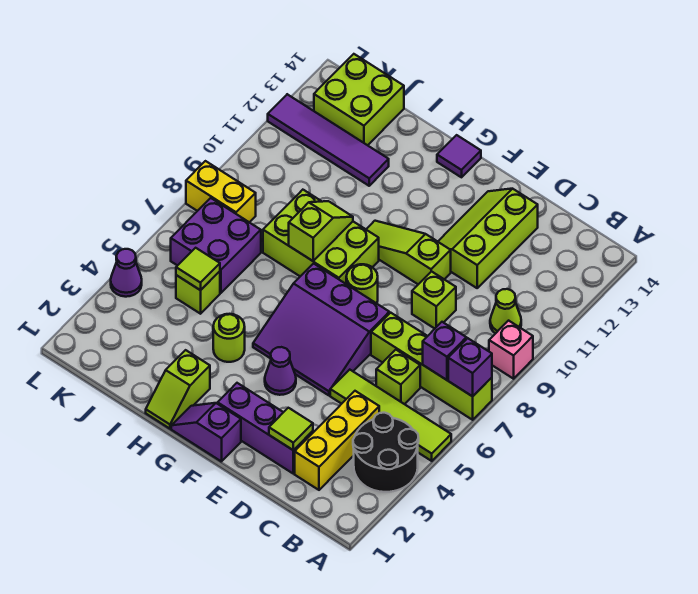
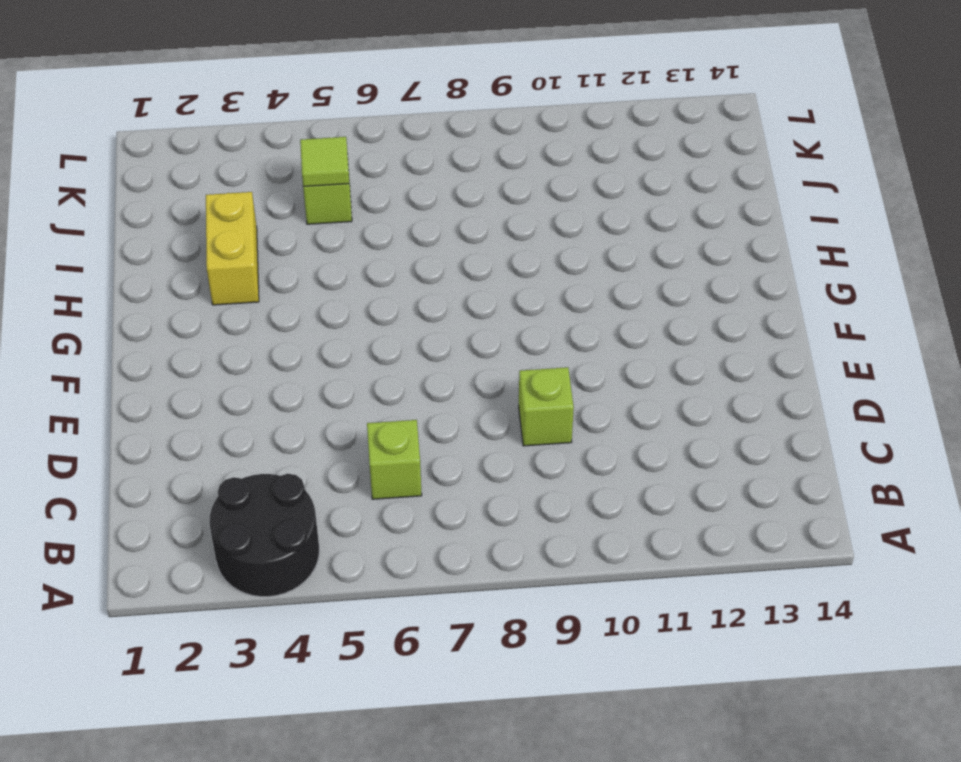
yellow 1x2 brick [206,192,259,305] -> yellow 1x2 brick moved to [186,161,256,222]
none -> lime 1x4 tile [330,370,451,461]
none -> lime 1x4 brick [371,313,492,420]
none -> pink 1x1 brick [489,321,533,379]
none -> lime 1x1 cone [490,289,521,334]

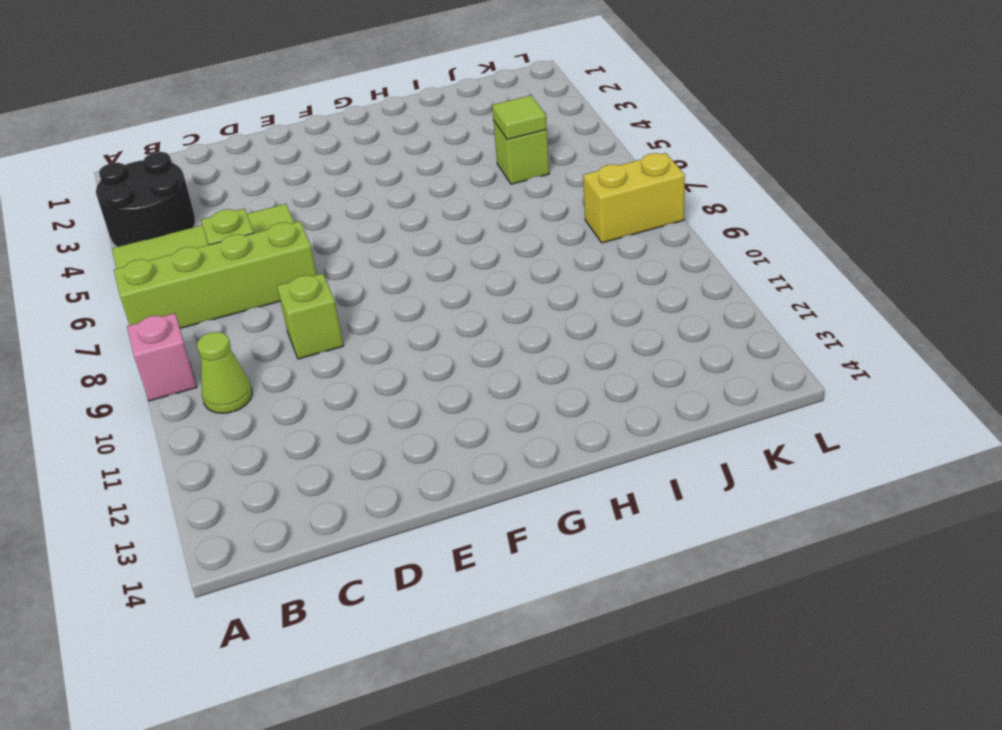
none -> yellow 1x3 brick [295,391,379,490]
none -> purple 1x3 brick [218,383,313,473]
none -> lime 2x3 slope [438,189,538,288]
none -> purple 3x3 slope [253,264,389,395]

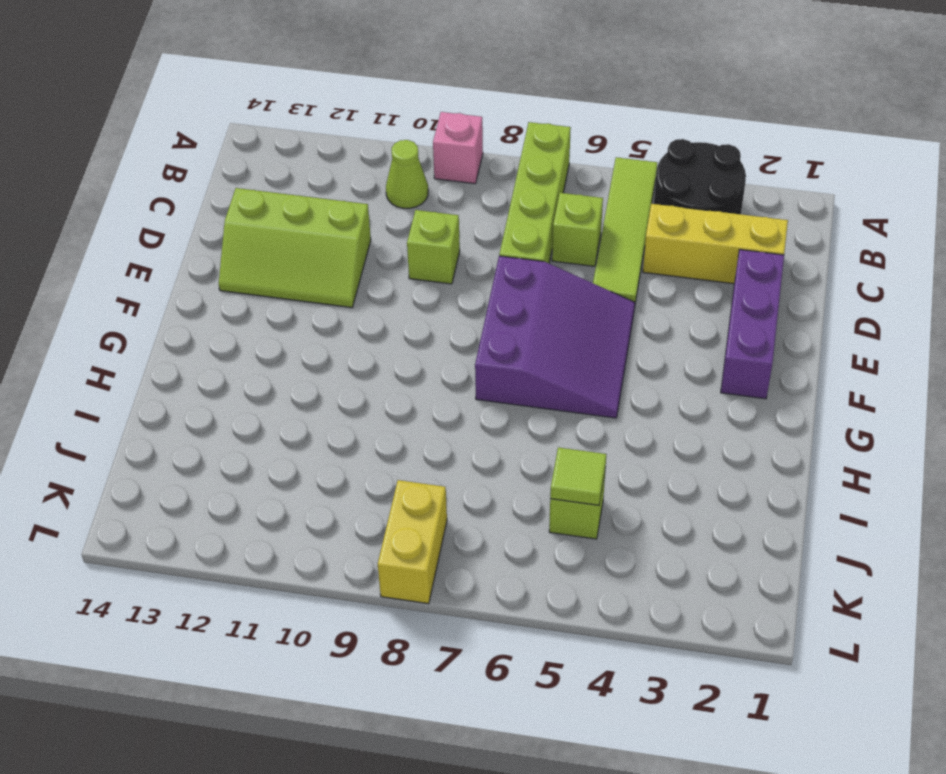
none -> lime 1x3 slope [366,221,451,284]
none -> purple 1x2 slope [171,403,241,462]
none -> purple 1x1 cone [265,347,296,395]
none -> lime 1x1 round brick [346,264,378,303]

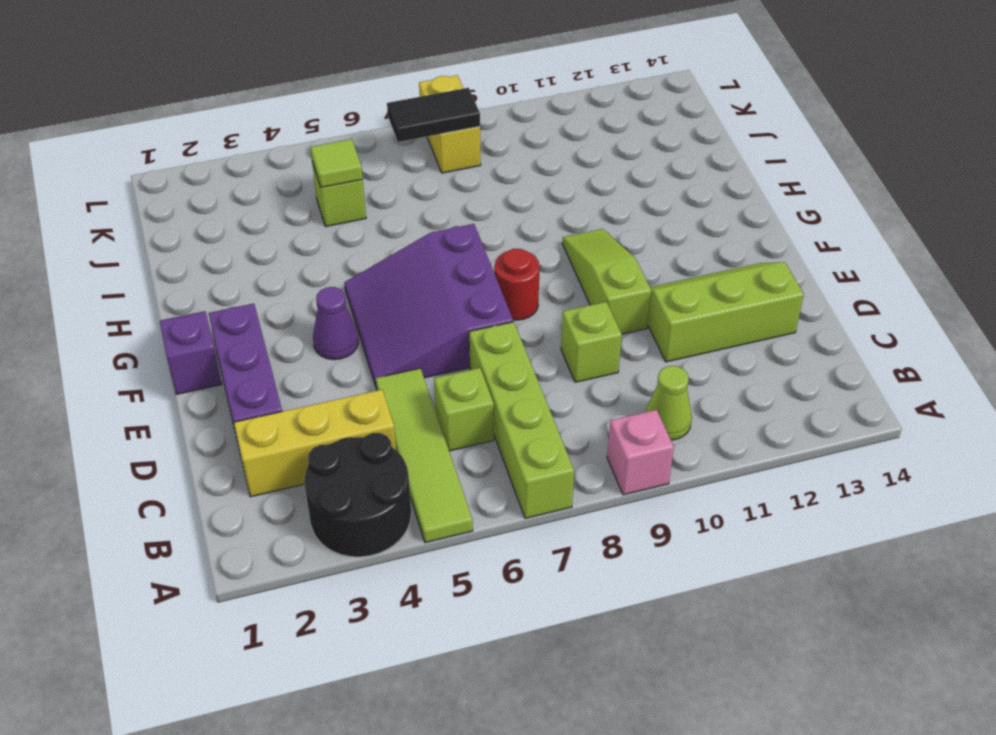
red 1x1 round brick [494,249,540,320] -> lime 1x1 round brick [346,264,378,303]
black 1x2 tile [387,88,480,142] -> none
none -> lime 2x3 brick [263,190,379,284]
none -> purple 1x1 tile [437,135,481,177]
none -> lime 1x2 slope [146,350,210,429]
none -> lime 1x1 round brick [213,314,245,362]

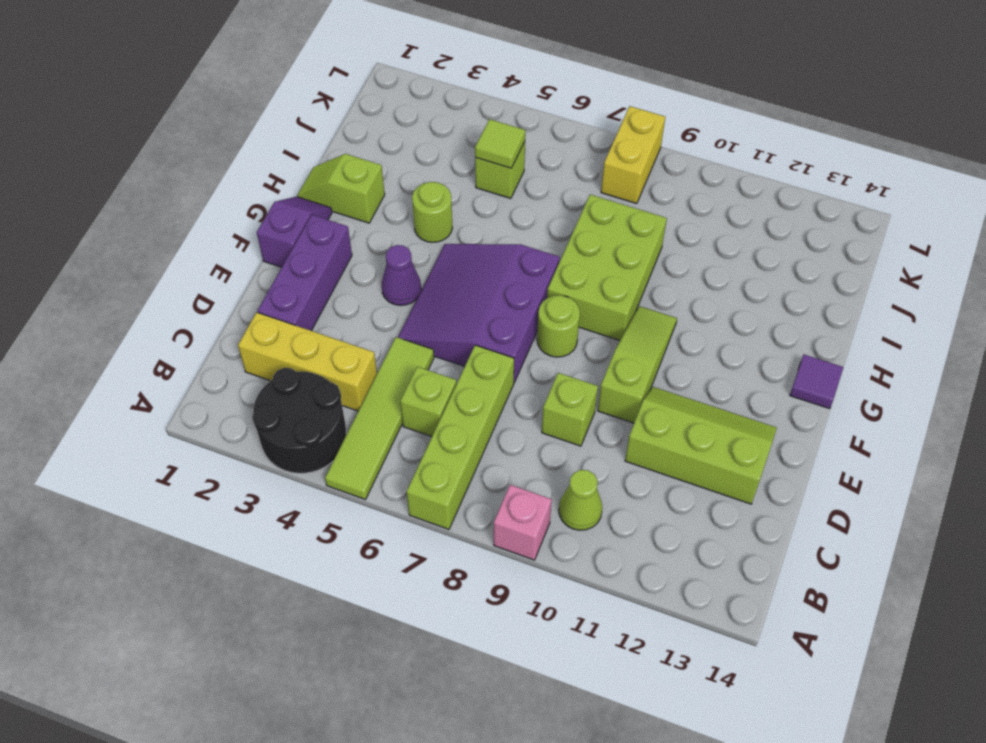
none -> purple 1x4 tile [268,94,389,186]
none -> purple 2x2 brick [171,198,261,293]
none -> lime 2x2 brick [314,54,404,145]
none -> purple 1x1 cone [111,249,142,297]

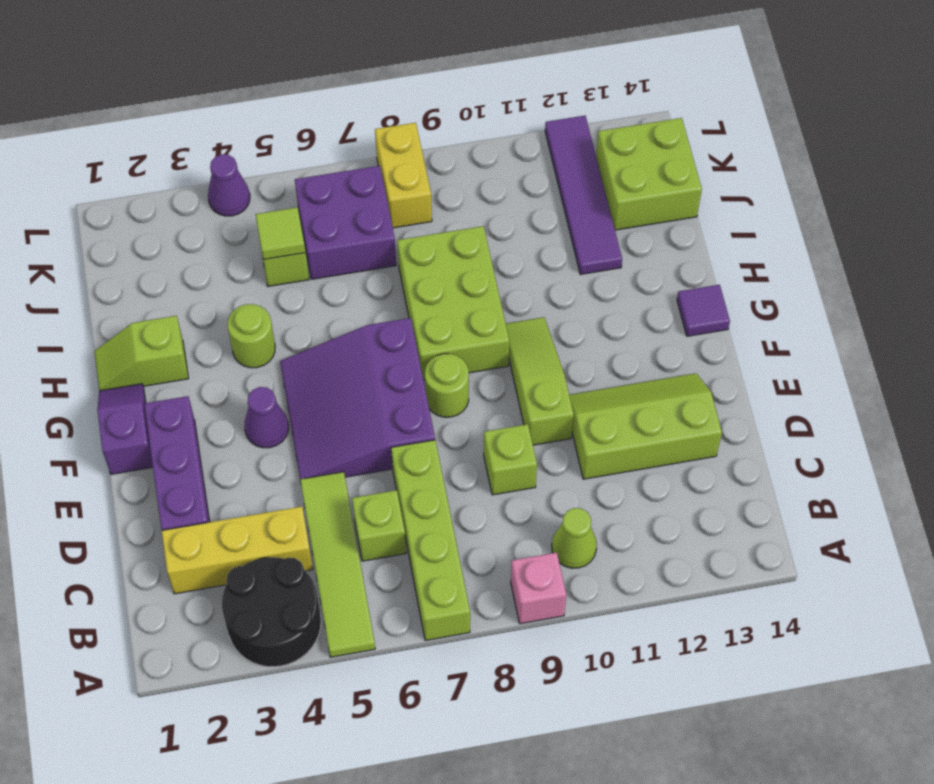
none -> purple 1x1 brick [448,338,492,396]
none -> purple 1x1 brick [423,322,466,380]
none -> lime 1x1 tile [269,408,313,450]
none -> lime 1x2 slope [289,201,353,261]

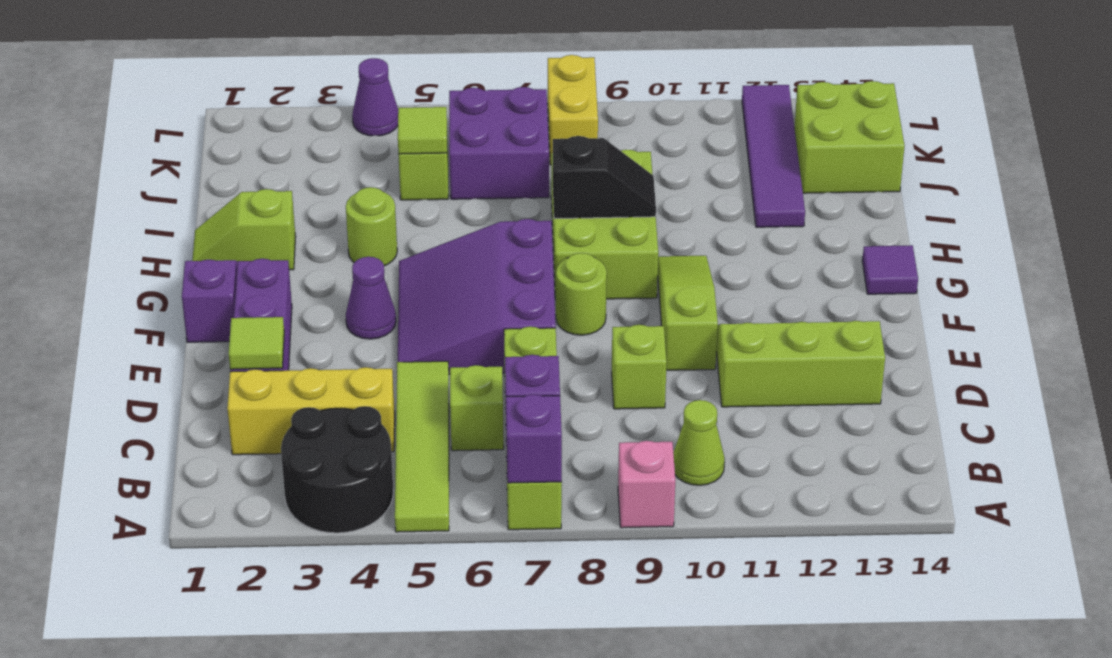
black 1x2 slope [553,136,656,219] -> lime 1x2 slope [289,201,353,261]

